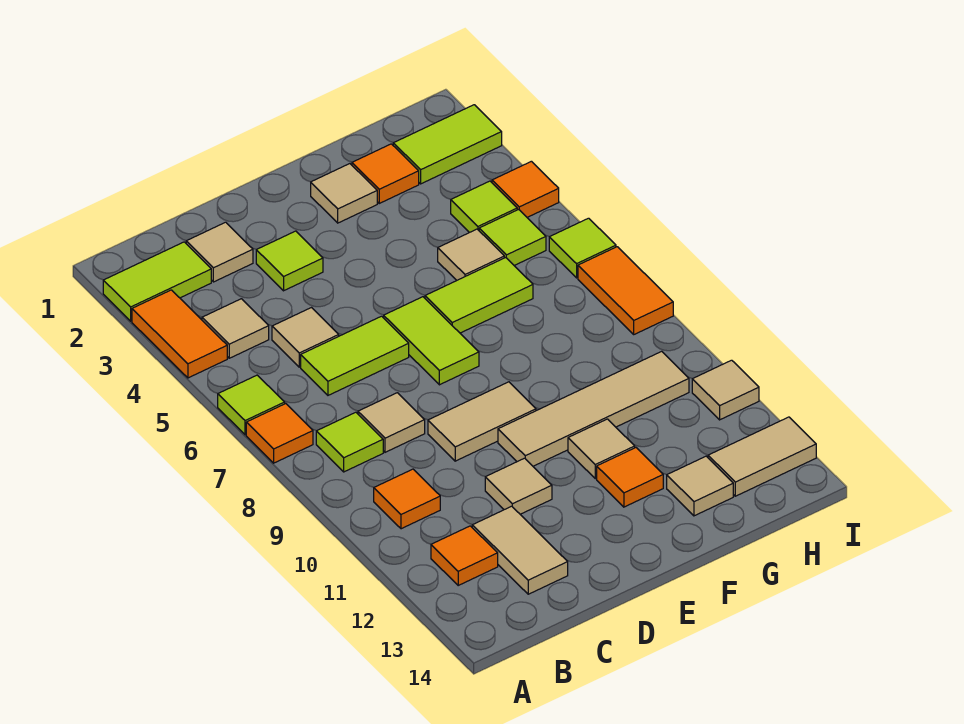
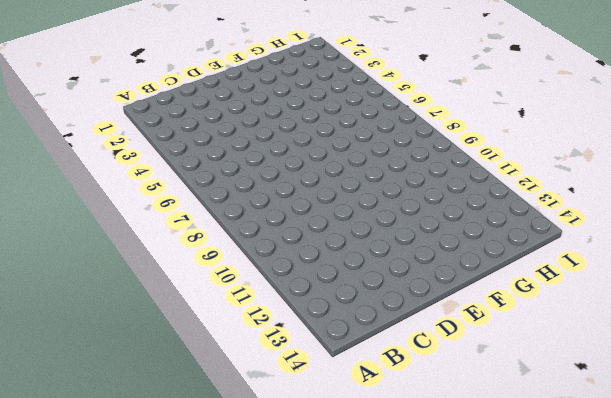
none -> lime 1x2 tile [103,242,211,321]
none -> orange 1x2 tile [132,290,227,378]
none -> lime 1x1 tile [218,375,285,435]
none -> orange 1x1 tile [246,404,313,463]

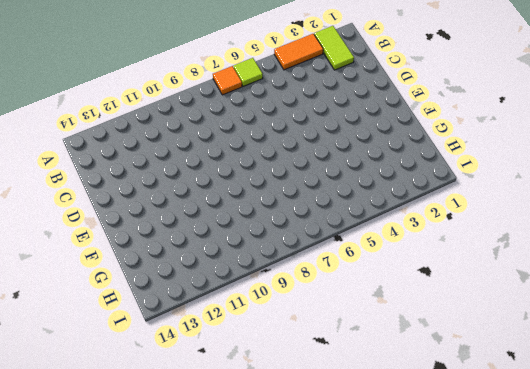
none -> tan 1x1 tile [202,299,269,358]
none -> lime 1x1 tile [316,412,383,472]
none -> orange 1x1 tile [374,469,440,529]
none -> orange 1x1 tile [431,526,498,585]

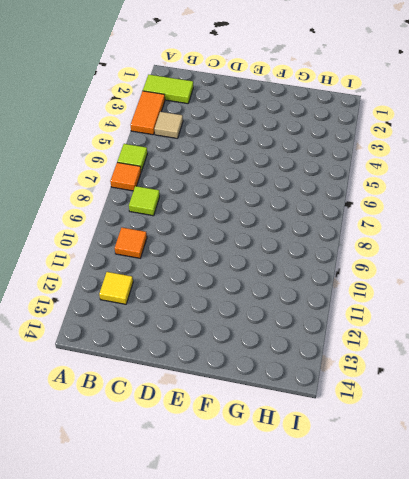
yellow 1x1 tile [99,272,133,304] -> orange 1x1 tile [431,526,498,585]
none -> tan 1x1 tile [186,222,253,282]
none -> tan 1x1 tile [272,308,339,367]
none -> lime 1x2 tile [301,316,409,395]
none -> tan 1x1 tile [358,393,425,452]

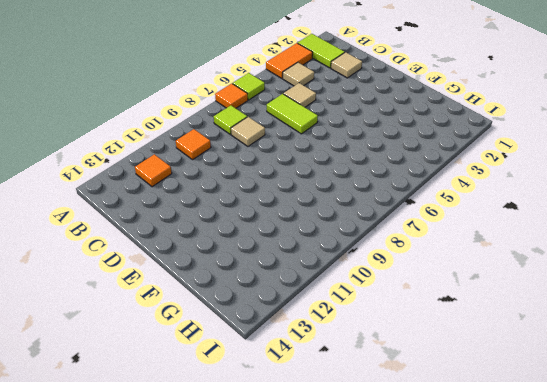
none -> tan 1x2 tile [472,506,568,594]
none -> lime 1x1 tile [256,231,323,291]
none -> tan 1x2 tile [428,382,536,461]
none -> tan 1x1 tile [485,458,552,514]

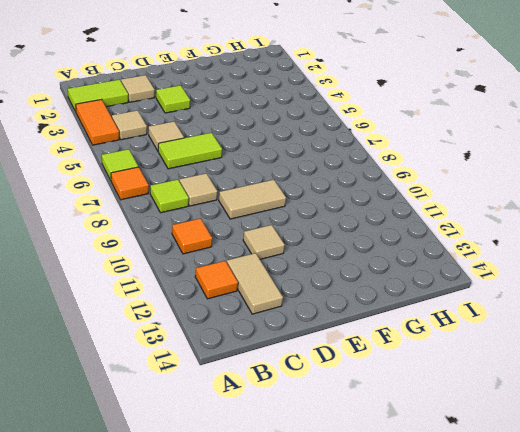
none -> lime 1x2 tile [384,297,479,385]
none -> tan 1x4 tile [498,351,689,466]
none -> tan 1x1 tile [311,164,377,223]
none -> lime 1x2 tile [425,258,533,333]

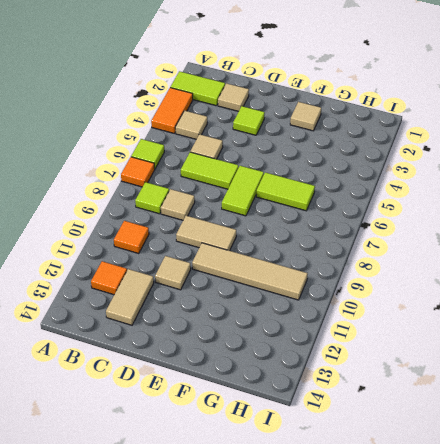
none -> tan 1x1 tile [568,419,635,479]
none -> orange 1x1 tile [597,448,663,507]
none -> orange 1x1 tile [352,144,419,203]
none -> tan 1x1 tile [438,229,504,280]

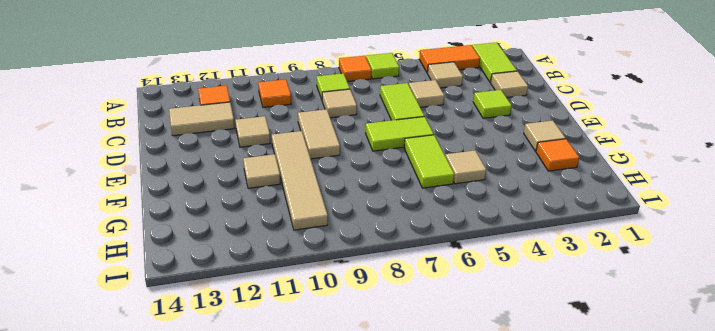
none -> orange 1x1 tile [597,448,663,507]
none -> tan 1x1 tile [667,456,733,516]
none -> lime 1x2 tile [393,105,502,184]
none -> lime 1x1 tile [451,181,517,233]

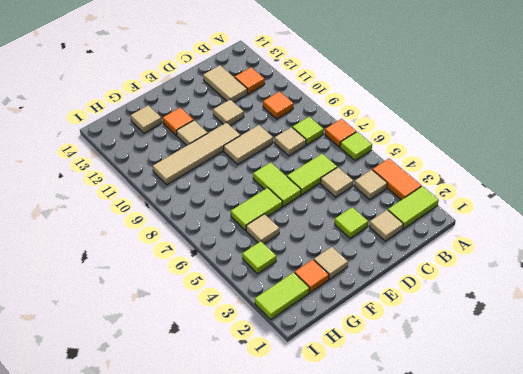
none -> lime 1x1 tile [479,210,546,265]
none -> tan 1x2 tile [708,417,816,496]
none -> orange 1x1 tile [492,161,559,217]
none -> lime 1x1 tile [549,218,616,278]

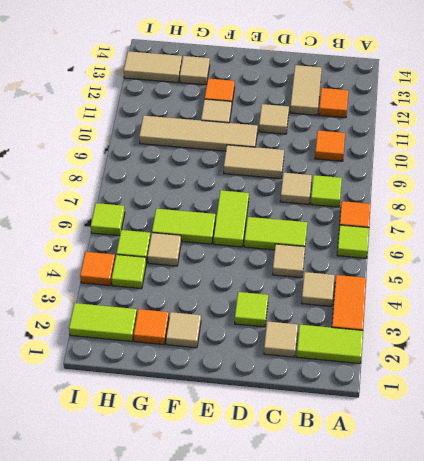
none -> orange 1x2 tile [578,247,673,334]
none -> tan 1x1 tile [692,360,759,420]

